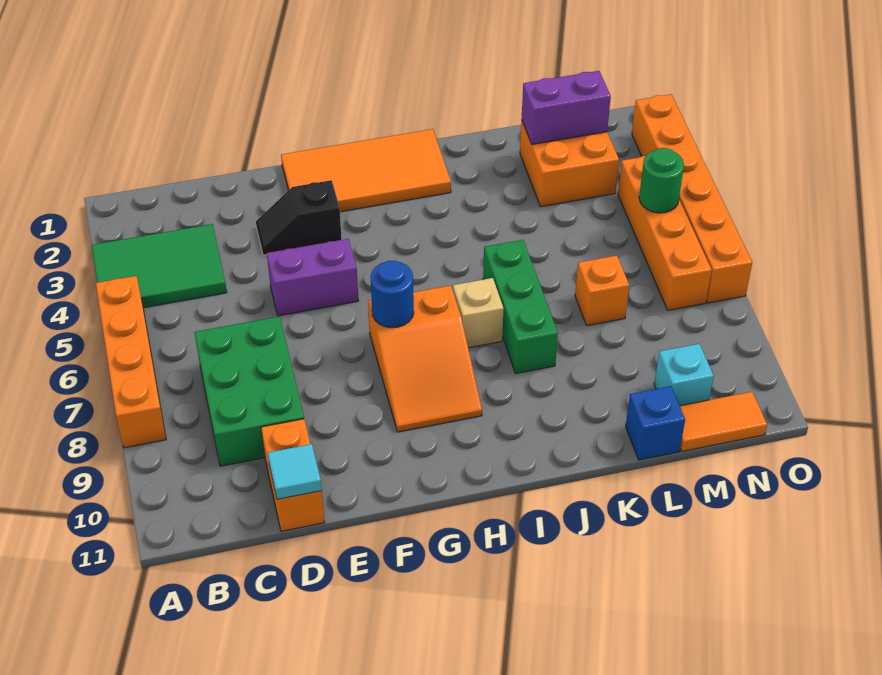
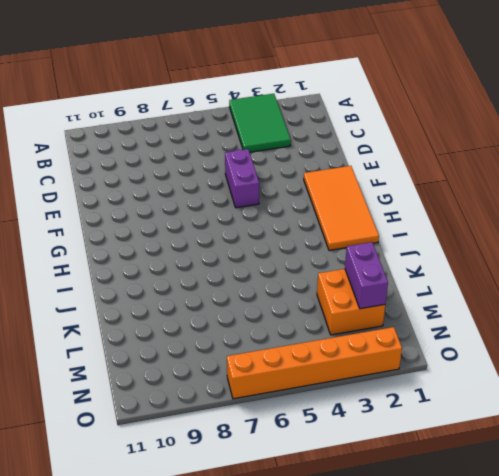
none -> orange 1x4 brick [96,276,166,448]
none -> green 2x3 brick [195,316,304,466]
none -> orange 1x2 brick [261,419,325,531]

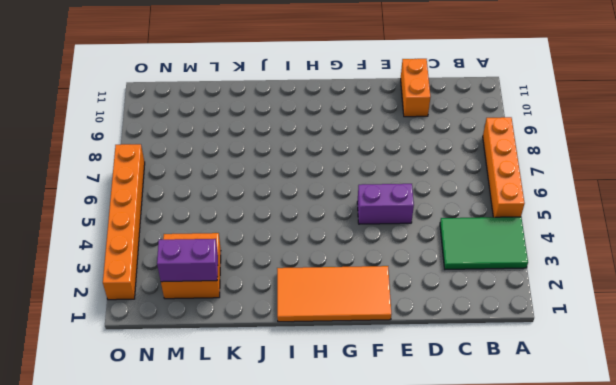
none -> green 2x3 brick [195,316,304,466]
none -> black 1x2 slope [256,180,342,255]
none -> orange 2x3 slope [368,286,482,432]

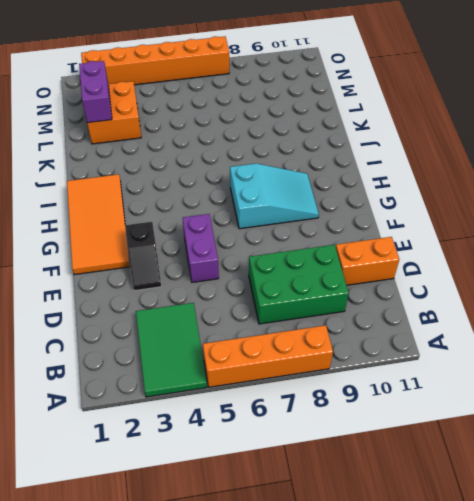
cyan 2x3 slope [230,164,319,229] -> orange 2x3 slope [368,286,482,432]
none -> tan 1x1 brick [453,278,504,348]
none -> green 1x3 brick [483,240,558,373]
none -> orange 1x1 brick [575,256,629,326]

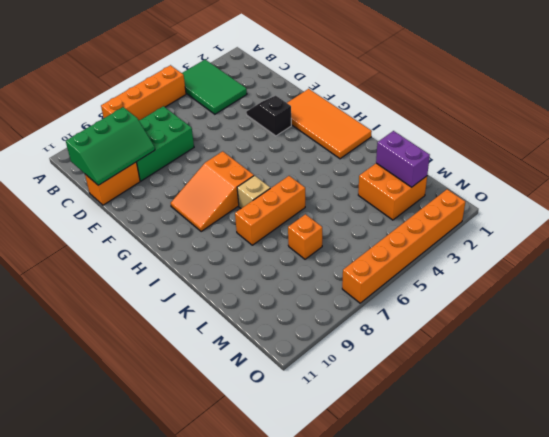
green 2x3 slope [66,107,155,185] -> cyan 1x1 tile [268,444,322,499]
orange 1x3 brick [235,176,305,245] -> green 1x3 brick [483,240,558,373]
none -> purple 1x2 brick [267,239,358,316]
none -> blue 1x1 brick [626,386,685,460]
none -> cyan 1x1 brick [654,344,714,406]

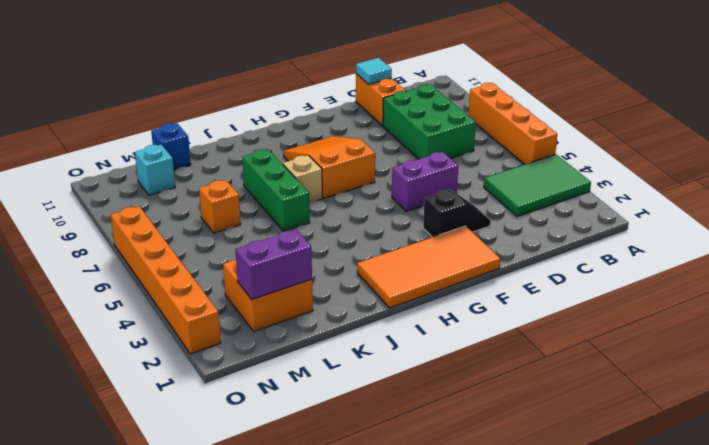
none -> orange 1x2 tile [680,392,767,451]
none -> orange 1x4 brick [618,156,712,310]
none -> blue 1x1 round brick [371,261,414,328]

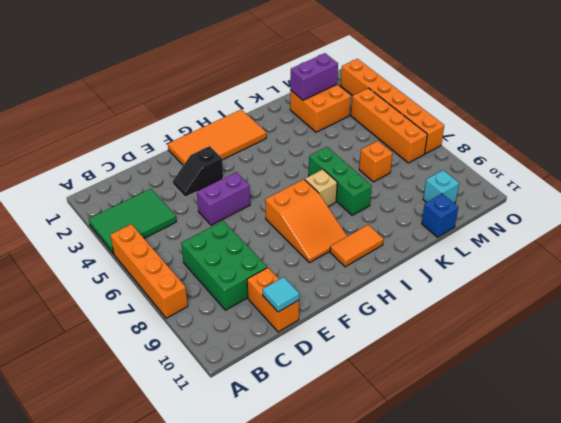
orange 1x2 tile [330,225,384,267] -> orange 1x2 tile moved to [680,392,767,451]
none -> blue 1x1 round brick [371,261,414,328]
none -> green 1x1 round brick [639,148,684,213]

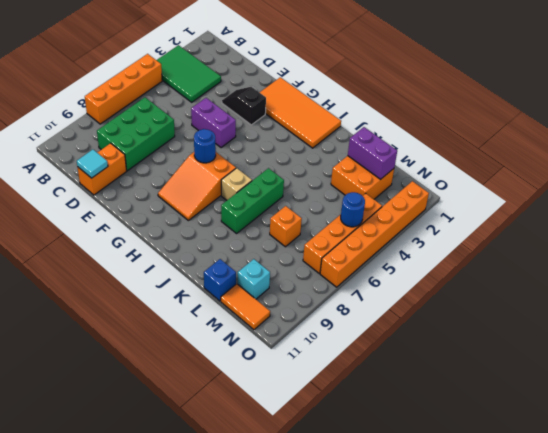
blue 1x1 round brick [341,192,365,227] -> green 1x1 round brick [639,148,684,213]

